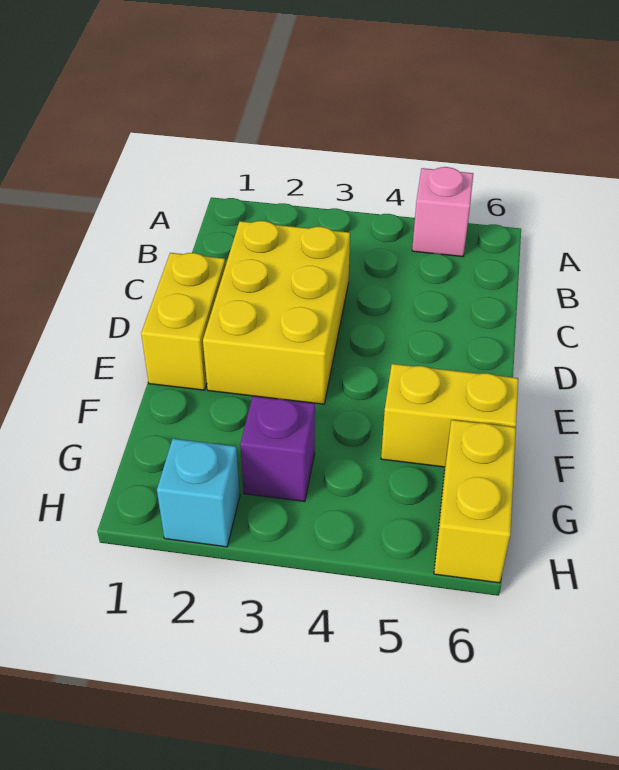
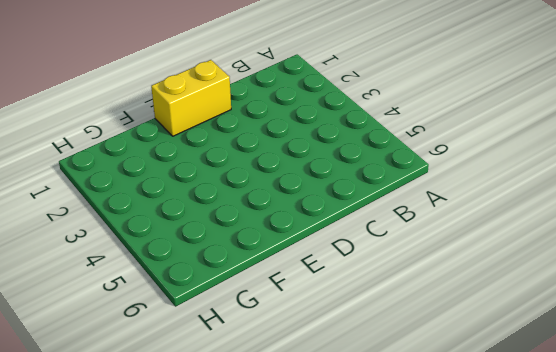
none -> pink 1x1 brick [412,167,473,257]
none -> yellow 2x3 brick [203,221,350,404]

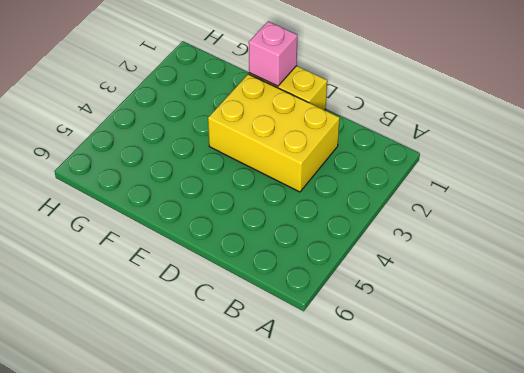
pink 1x1 brick [249,21,297,86] -> pink 1x1 brick moved to [412,167,473,257]
none -> yellow 1x2 brick [381,364,518,467]
none -> purple 1x1 brick [240,396,315,501]

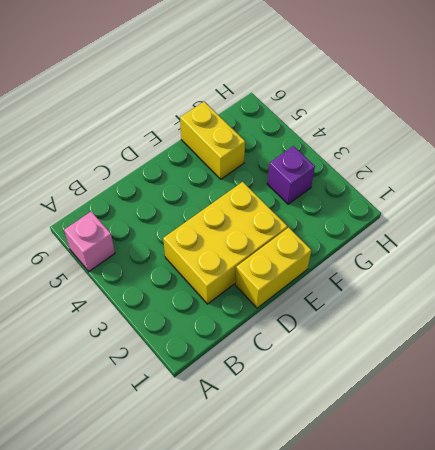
none -> yellow 1x2 brick [434,420,516,583]
none -> cyan 1x1 brick [157,439,240,547]

